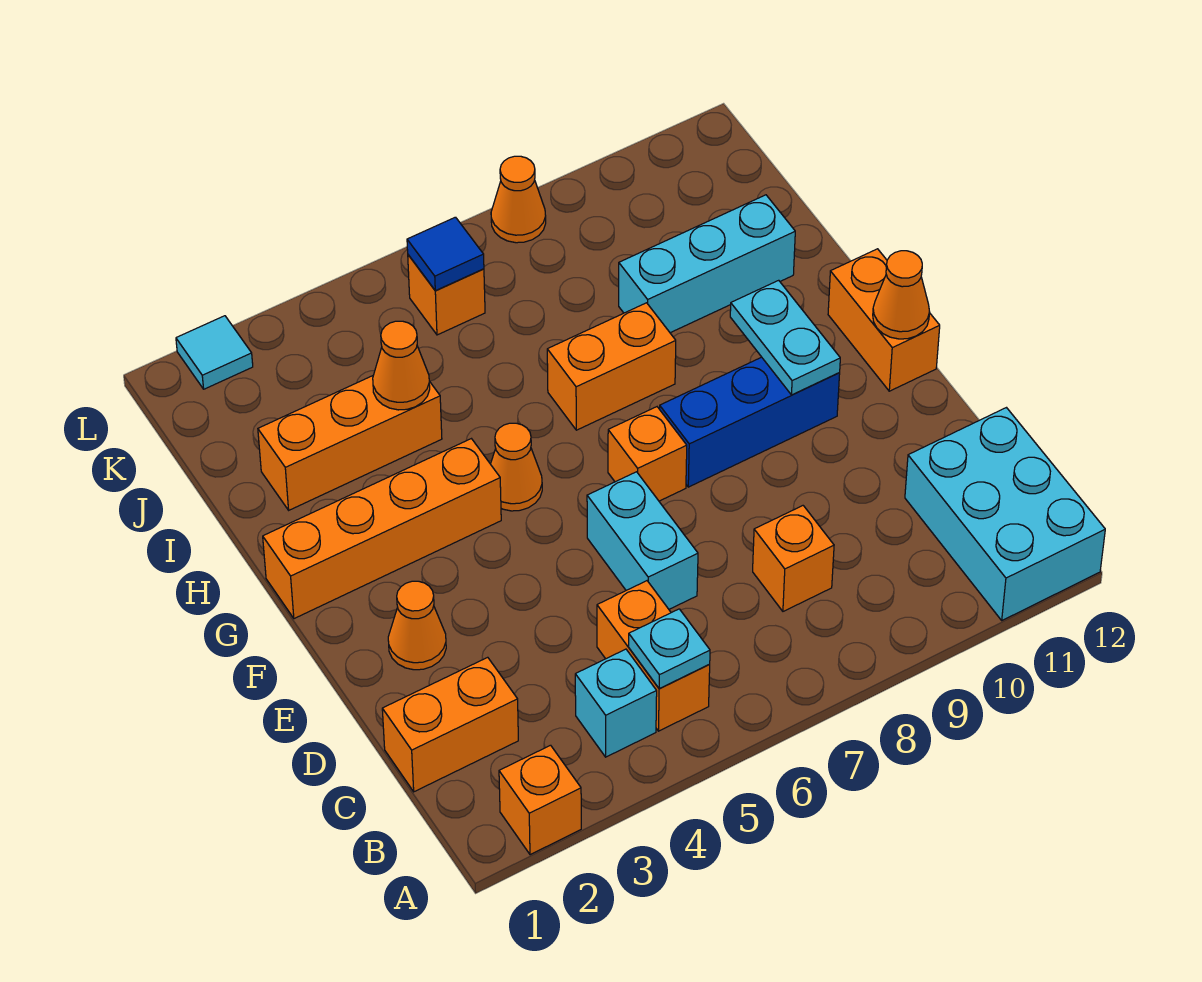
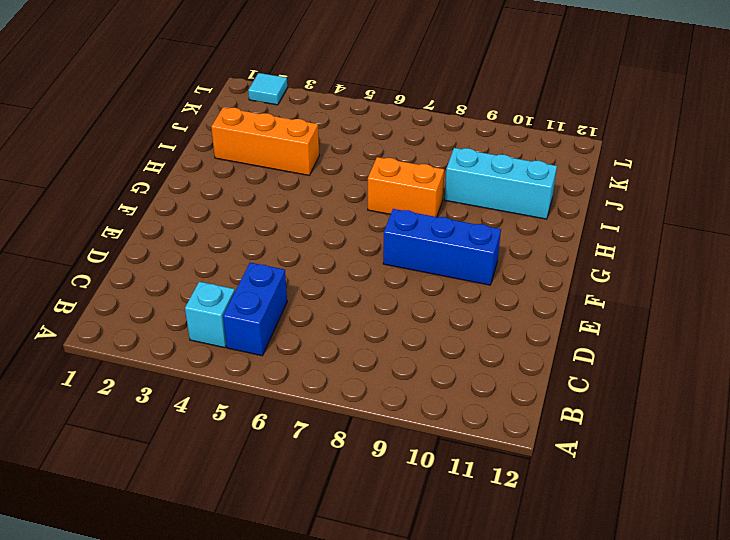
blue 1x2 brick [223,263,287,356] -> orange 1x2 brick [597,581,710,731]
none -> orange 1x1 brick [499,745,581,855]
none -> cyan 2x3 brick [905,408,1105,620]
none -> orange 1x2 brick [382,657,518,792]

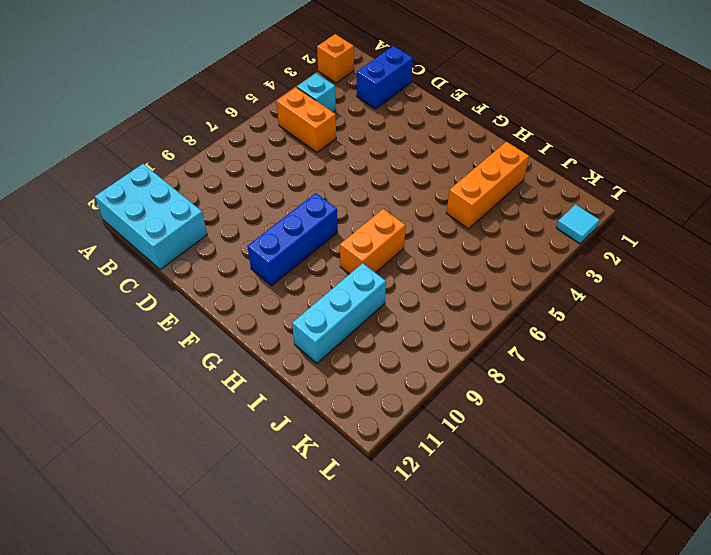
blue 1x2 brick [357,46,413,109] -> orange 1x2 brick [382,657,518,792]
none -> orange 1x1 brick [753,506,834,611]
none -> cyan 1x2 brick [587,472,698,609]
none -> orange 1x1 cone [388,581,446,670]

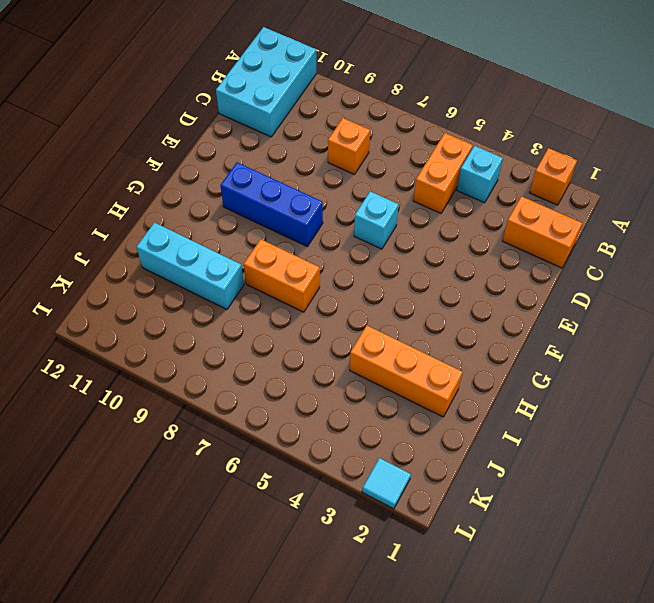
cyan 1x1 brick [354,191,399,249] -> cyan 1x2 brick [587,472,698,609]
none -> orange 1x1 cone [388,581,446,670]
none -> orange 1x1 brick [608,407,687,501]
none -> orange 1x2 brick [828,249,940,391]

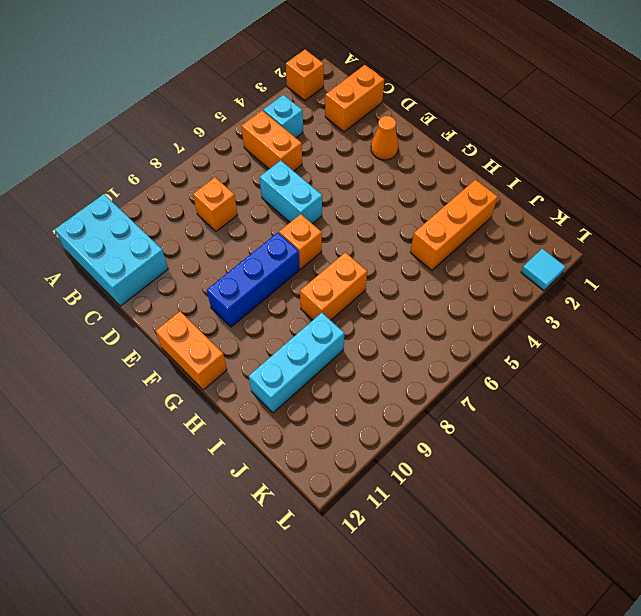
none -> orange 1x4 brick [263,439,501,619]
none -> orange 1x1 cone [491,423,542,511]
none -> orange 1x1 brick [408,255,485,335]

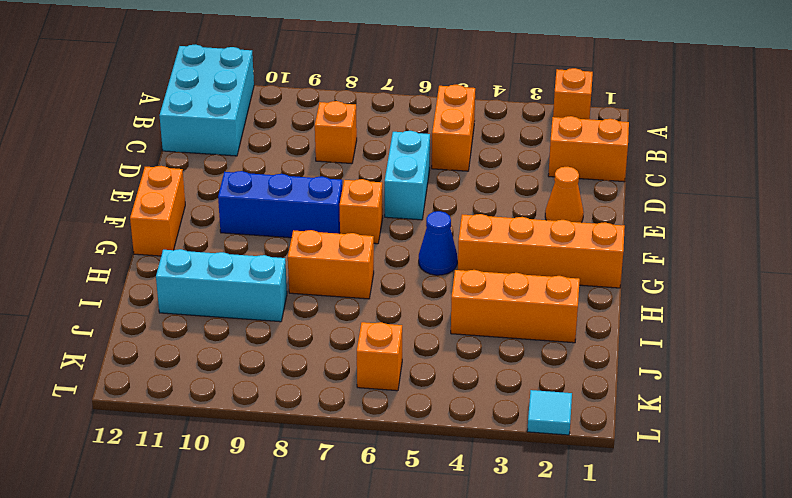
blue 1x1 cone [419,211,457,275] -> orange 1x1 cone [491,423,542,511]
none -> cyan 1x1 brick [575,649,657,757]
none -> orange 1x1 cone [491,156,546,243]
none -> cyan 1x1 plate [629,609,710,689]

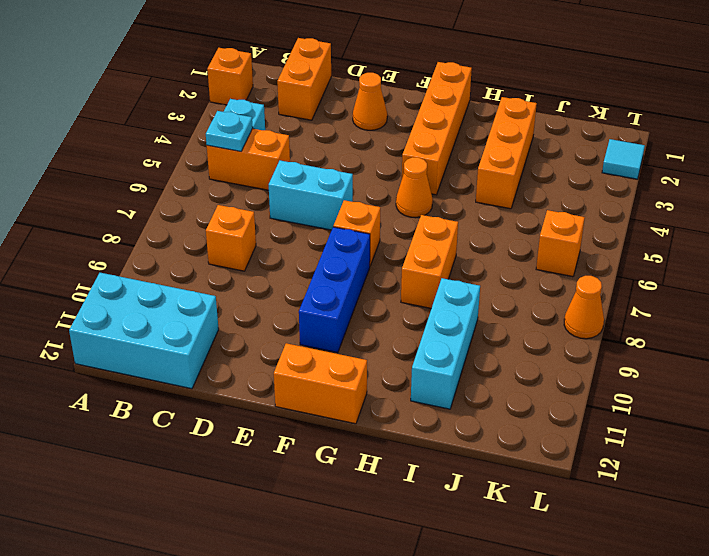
none -> cyan 1x2 plate [730,280,840,395]
none -> orange 1x1 cone [873,251,930,339]
none -> orange 1x1 cone [373,321,430,410]

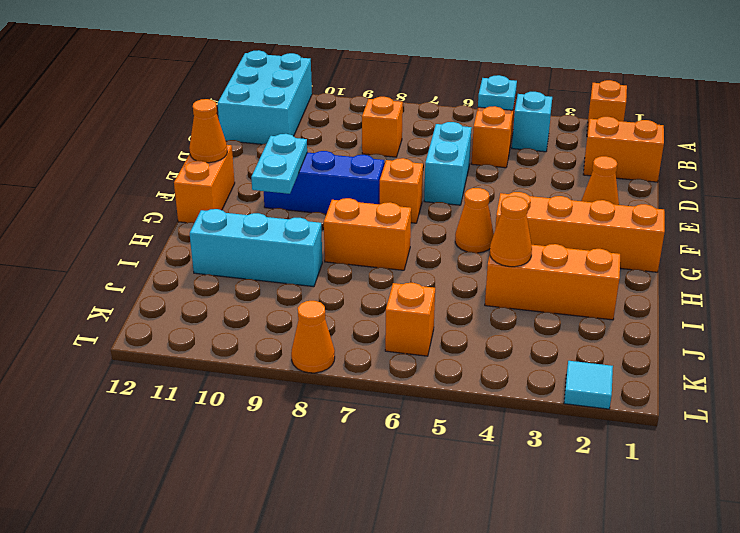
none -> blue 1x1 tile [407,217,484,291]

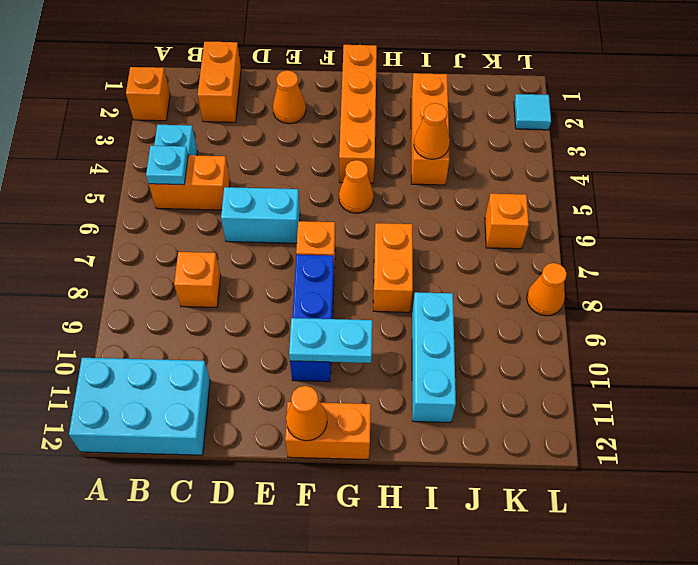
none -> blue 1x1 tile [407,217,484,291]

